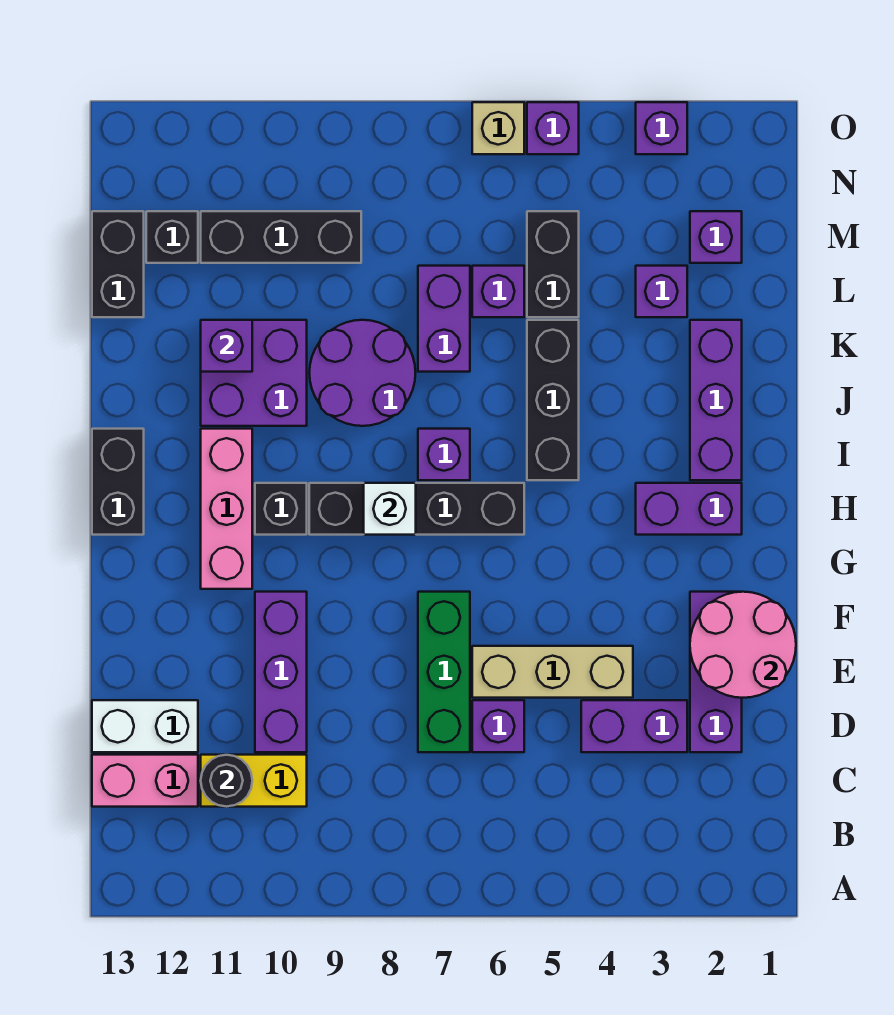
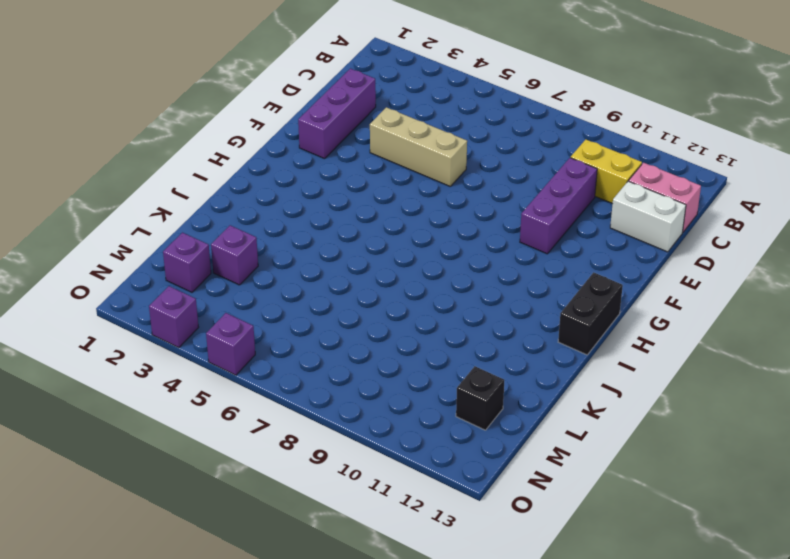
none -> purple 1x2 brick [581,700,687,752]
none -> purple 1x1 brick [472,700,524,752]
none -> green 1x3 brick [418,592,470,752]
none -> pink 1x3 brick [201,429,252,589]

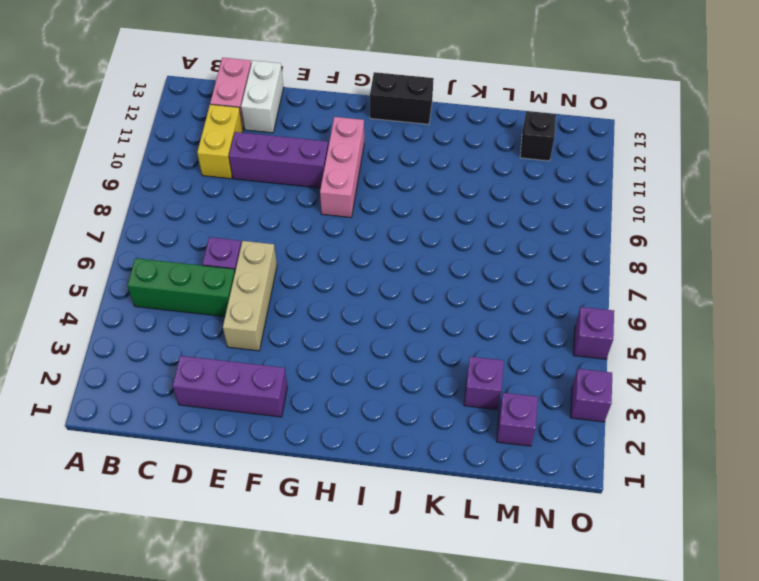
green 1x3 brick [127,258,235,317] -> green 1x3 brick moved to [418,592,470,752]
pink 1x3 brick [320,117,364,217] -> pink 1x3 brick turned to [201,429,252,589]
none -> purple 1x2 brick [581,700,687,752]
none -> purple 1x2 brick [636,483,742,535]
none -> black 1x4 brick [309,483,524,535]
none -> black 1x1 brick [255,483,307,535]

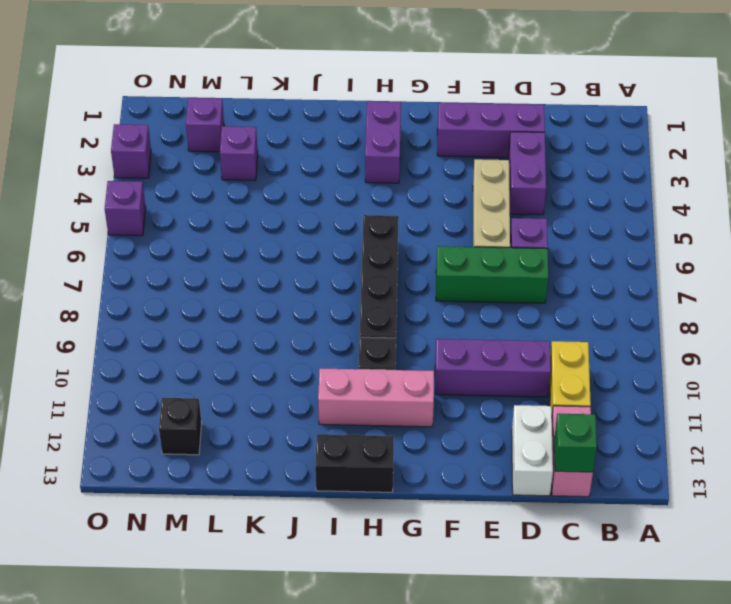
green 1x1 brick [554,414,597,472] -> none
none -> purple 1x3 brick [690,320,742,480]
none -> black 1x3 brick [527,320,579,480]
none -> purple 1x1 brick [418,429,470,480]
none -> purple 2x2 round brick [309,320,415,426]

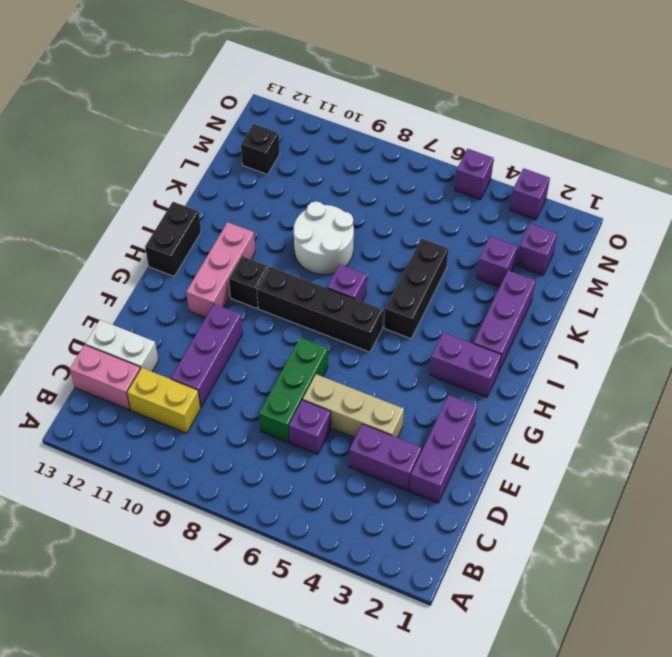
white 2x2 round brick [294,202,354,275] -> purple 2x2 round brick [309,320,415,426]
none -> purple 2x2 brick [201,320,307,426]
none -> purple 1x2 brick [418,266,470,372]
none -> black 1x2 brick [527,211,579,317]
none -> purple 1x1 brick [472,266,524,317]

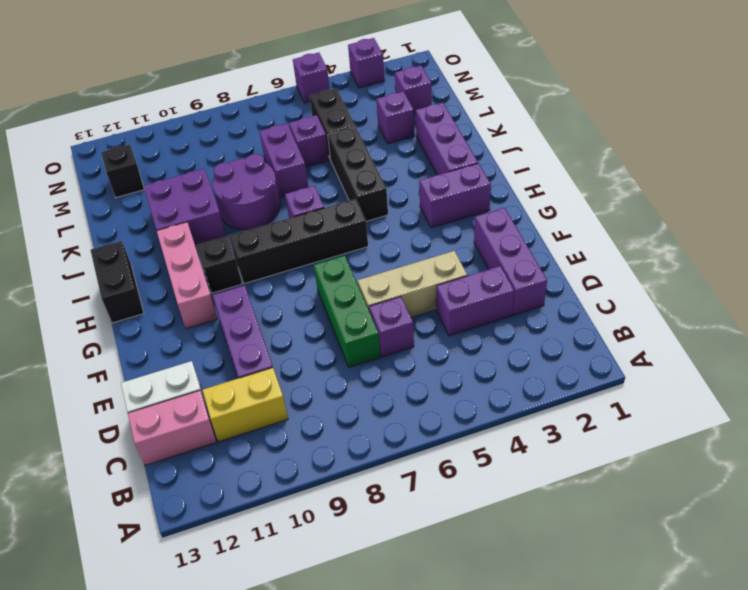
none -> black 1x2 brick [92,211,144,317]
none -> black 1x3 brick [201,211,361,263]
none -> tan 1x1 brick [472,102,524,154]
none -> black 1x1 round brick [201,755,252,807]

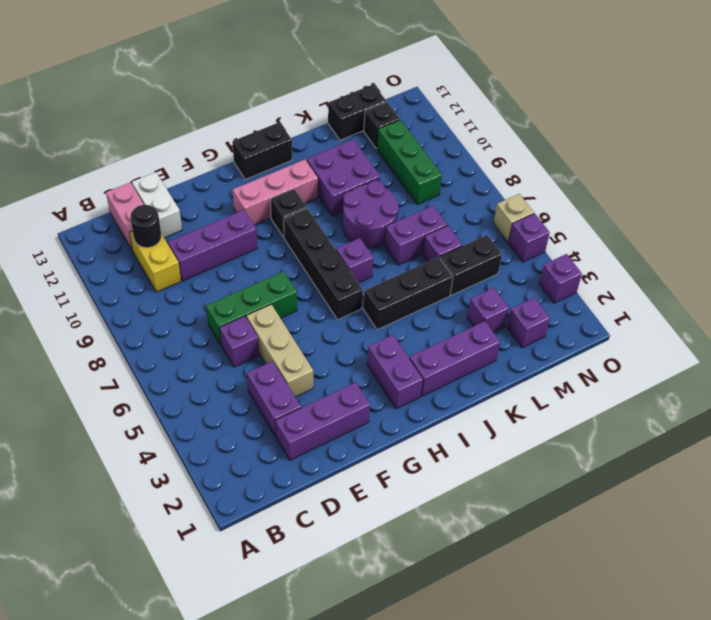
green 1x3 brick [377,120,442,205] -> black 1x3 brick [201,211,361,263]
none -> pink 2x2 round brick [690,592,796,698]
none -> white 1x1 brick [364,483,416,535]
none -> purple 1x1 brick [201,320,252,372]

